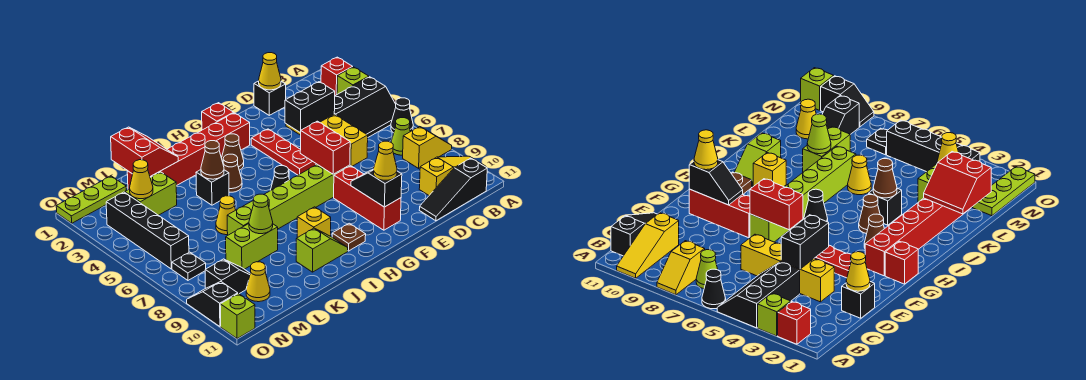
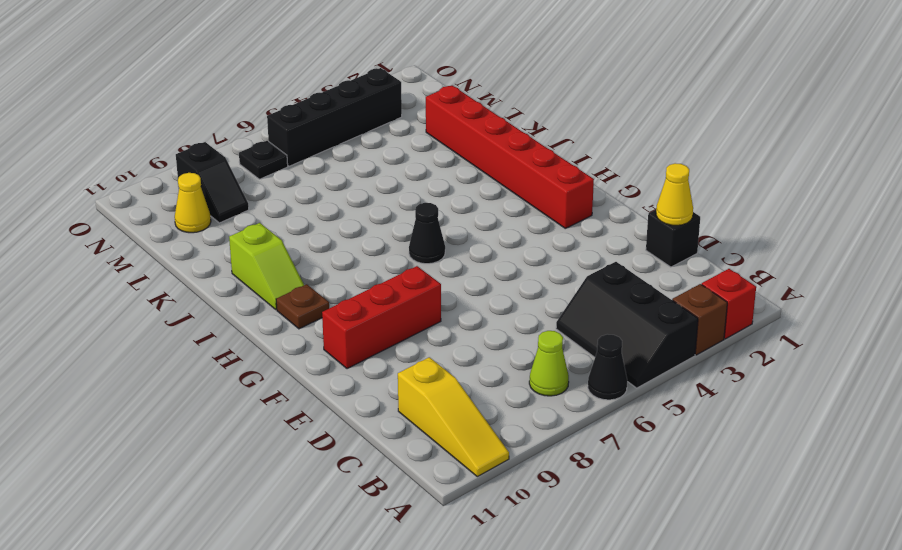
brown 1x1 brick [672,284,727,355] -> lime 1x1 brick [337,67,369,94]
none -> yellow 1x2 slope [403,127,452,168]
none -> black 1x3 slope [419,158,487,221]
none -> yellow 1x4 brick [286,114,368,166]
none -> red 1x3 plate [251,129,316,175]

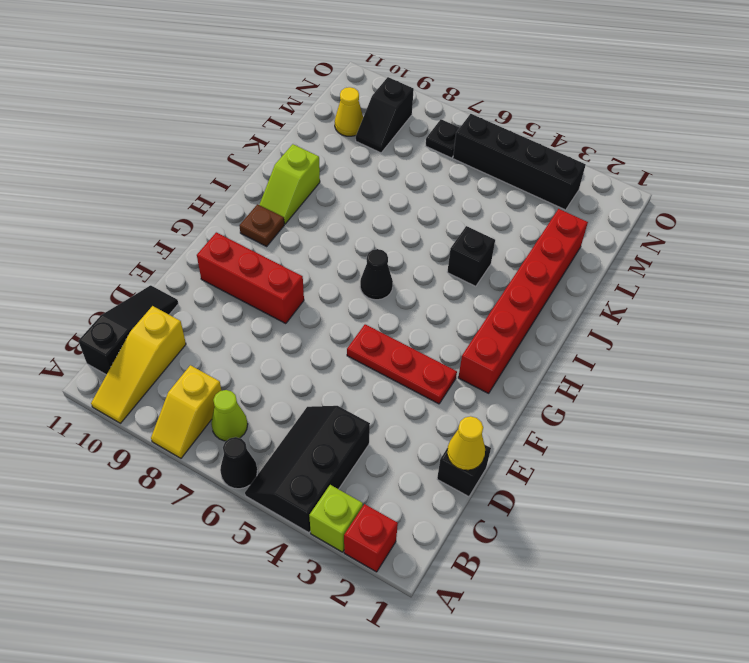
none -> yellow 1x4 brick [286,114,368,166]
none -> lime 1x6 brick [227,164,350,235]
none -> red 1x1 brick [202,103,234,130]
none -> brown 1x1 cone [222,134,244,170]

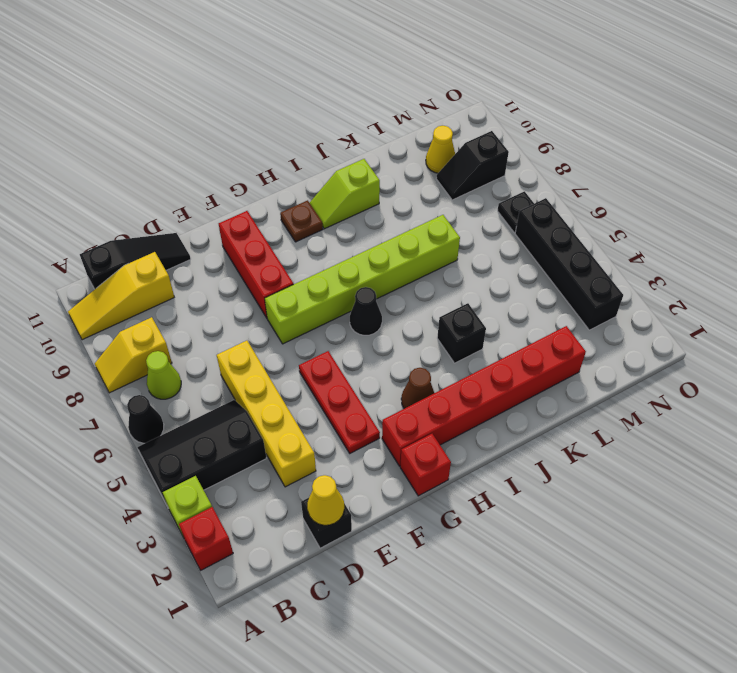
none -> brown 1x1 cone [223,154,242,192]
none -> yellow 1x1 brick [297,207,331,237]
none -> yellow 1x1 cone [216,196,235,235]
none -> lime 1x2 brick [226,224,278,269]

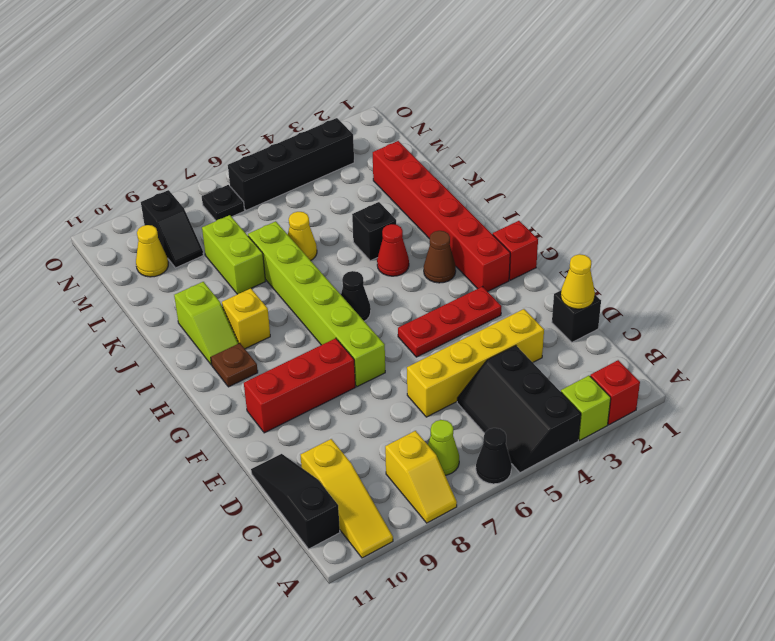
red 1x1 cone [377,224,409,276] -> brown 1x1 cone [223,154,242,192]
none -> lime 1x2 brick [125,172,177,215]
none -> lime 1x3 plate [56,176,126,223]
none -> black 1x2 slope [187,282,238,326]
none -> lime 1x1 brick [220,294,255,339]

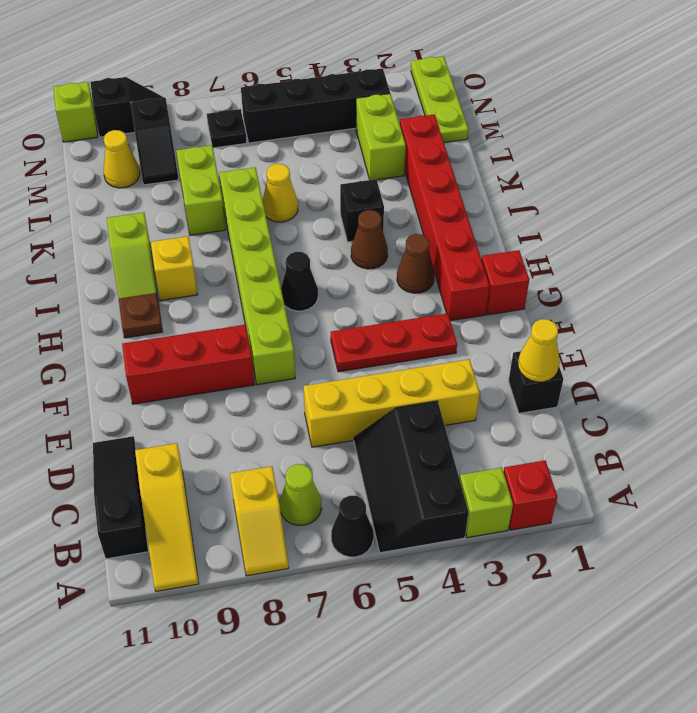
none -> black 1x2 brick [285,82,335,133]
none -> red 1x2 brick [300,121,350,174]
none -> black 1x2 slope [351,169,402,207]
none -> brown 1x1 cone [201,141,224,179]

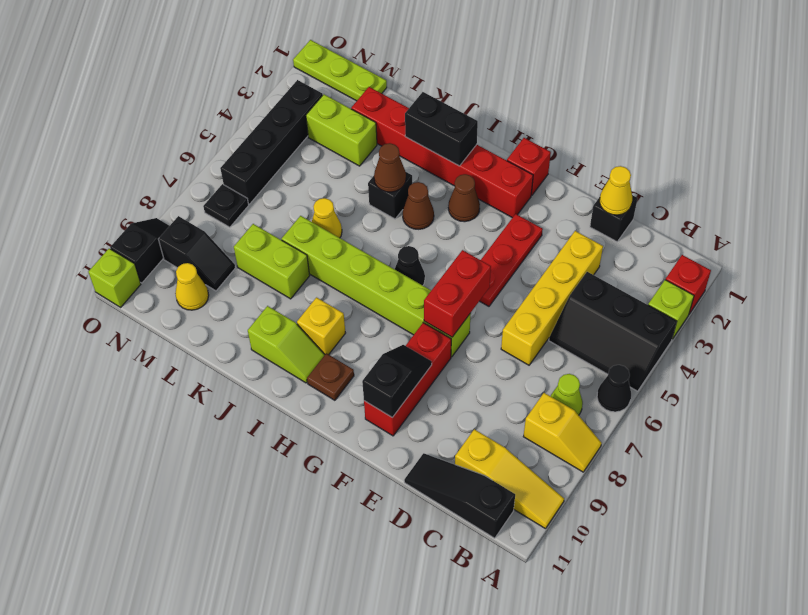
black 1x2 brick [405,92,478,166] -> black 1x2 brick moved to [285,82,335,133]
none -> red 2x2 slope [111,127,178,176]
none -> lime 1x1 cone [249,194,273,234]
none -> yellow 1x1 cone [130,160,153,199]
none -> yellow 1x1 cone [374,141,397,180]

